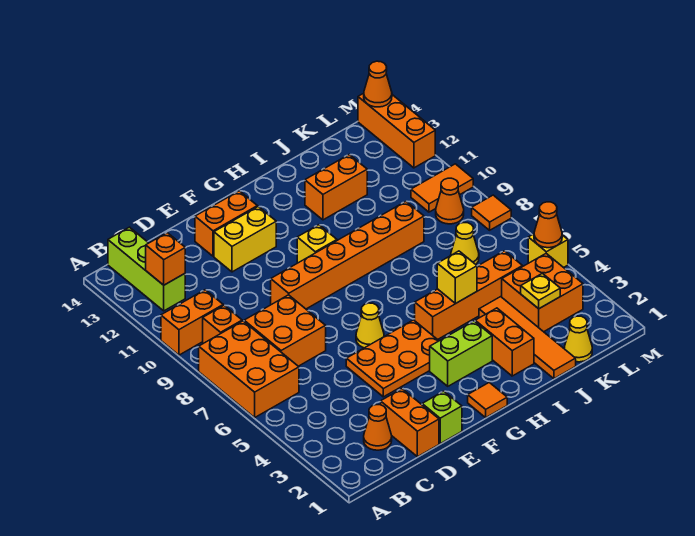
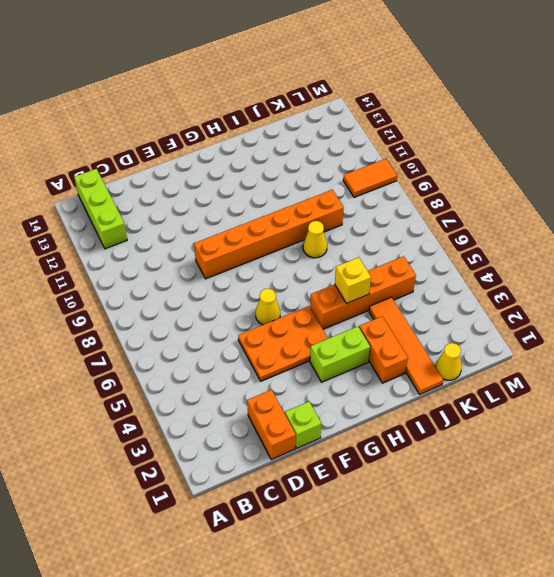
yellow 1x1 cone [303,221,327,258] -> yellow 1x1 cone moved to [451,223,479,264]
none -> orange 2x3 brick [199,321,299,417]
none -> orange 1x2 brick [161,290,223,355]
none -> orange 1x1 brick [203,305,242,343]
none -> orange 1x1 cone [364,405,392,450]

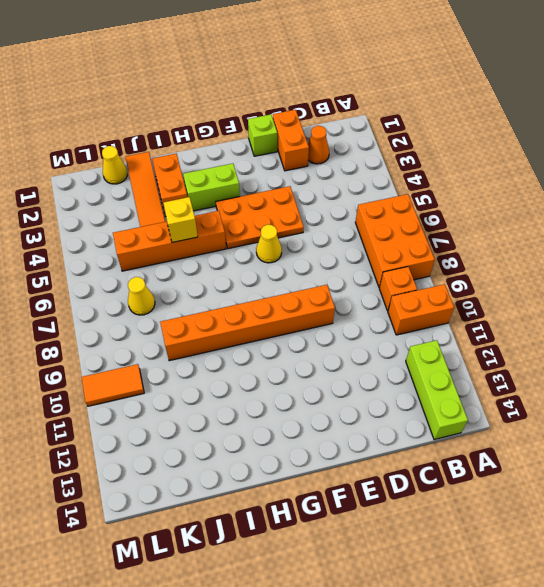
none -> orange 2x2 brick [244,295,326,366]
none -> yellow 1x2 brick [214,207,276,272]
none -> orange 1x2 brick [195,191,257,256]
none -> orange 1x1 tile [468,382,507,417]

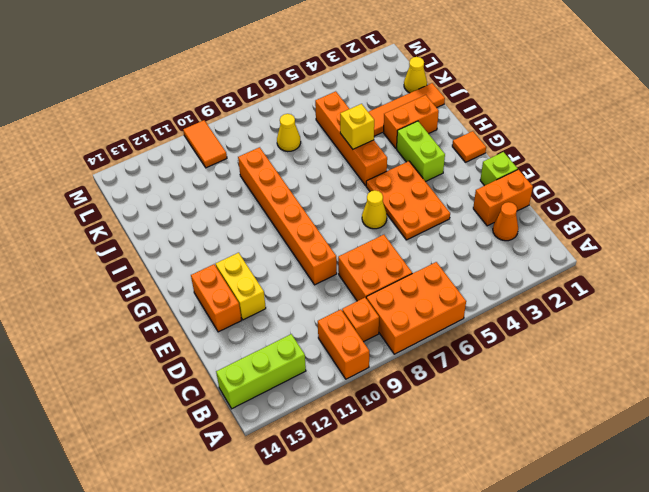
none -> yellow 1x1 brick [297,225,337,263]
none -> orange 1x2 brick [305,155,367,220]
none -> orange 2x2 brick [502,254,583,332]
none -> orange 1x1 cone [436,178,464,224]

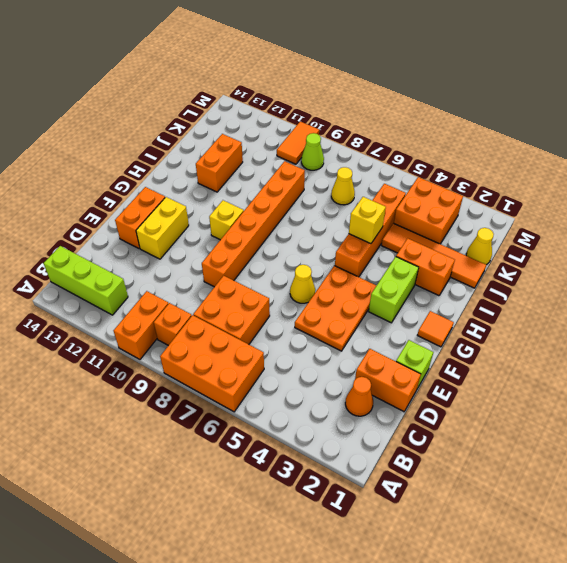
lime 1x1 cone [301,133,324,170] -> orange 1x1 cone [436,178,464,224]
none -> yellow 1x1 brick [528,234,568,268]
none -> orange 1x1 tile [472,195,511,230]
none -> orange 1x3 brick [358,93,435,168]
none -> orange 1x1 brick [146,233,185,285]

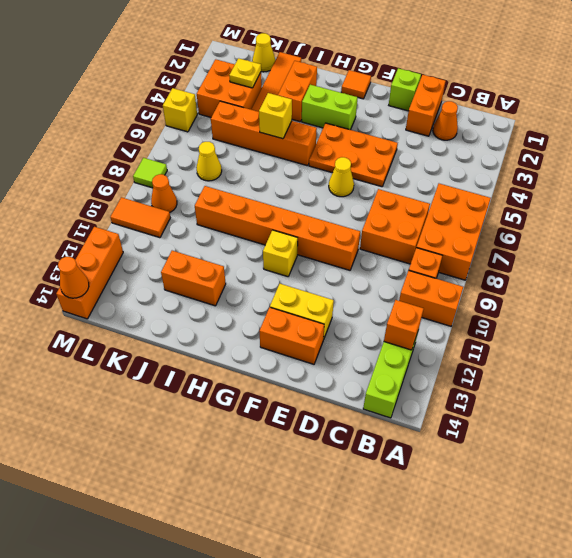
lime 1x1 tile [133,158,167,188] -> orange 1x1 tile [472,195,511,230]
none -> orange 1x1 cone [534,202,562,248]

